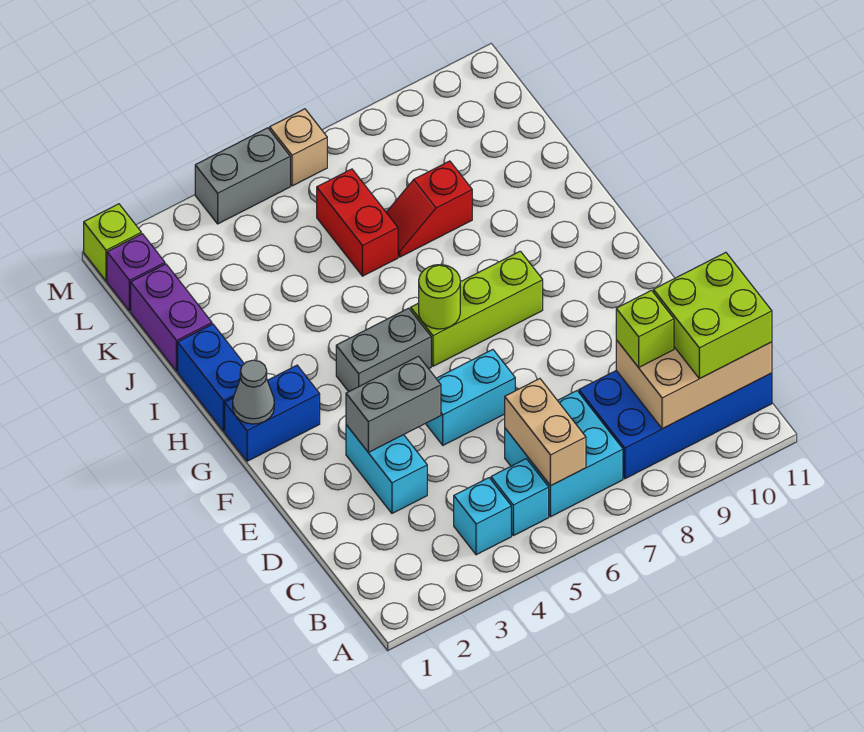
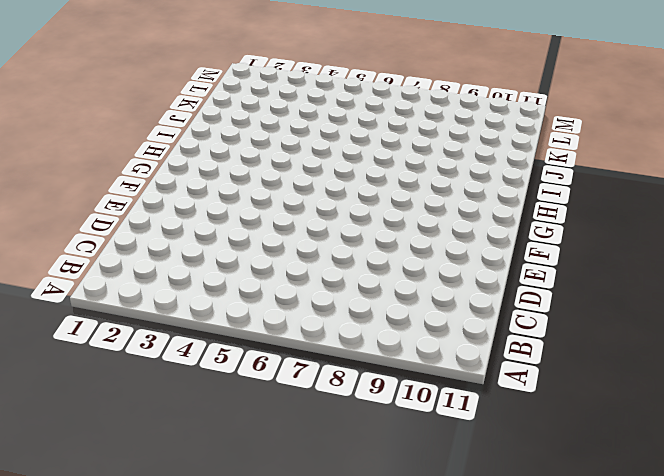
none -> cyan 1x1 brick [454,478,511,555]
none -> cyan 1x1 brick [491,459,549,536]
none -> cyan 2x2 brick [505,391,623,517]

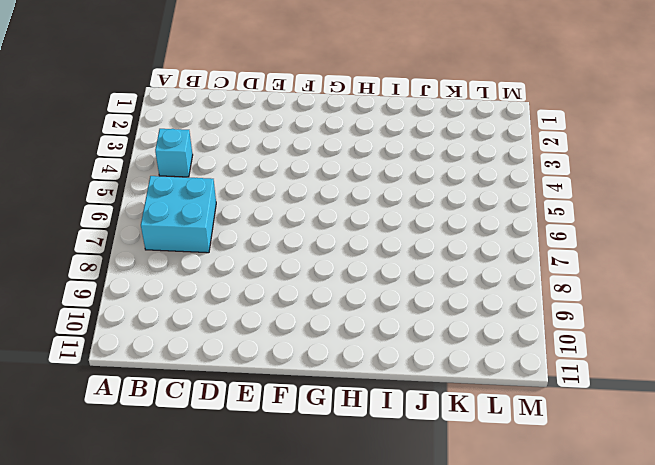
none -> cyan 1x1 brick [491,459,549,536]
none -> blue 2x4 brick [579,371,772,479]
none -> cyan 1x2 brick [346,425,427,513]

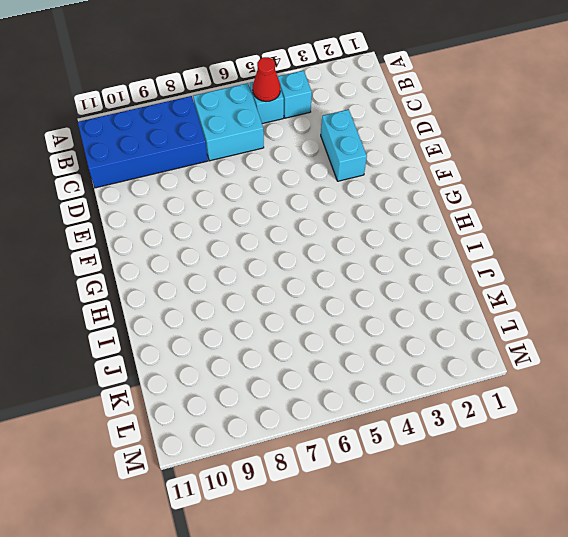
red 1x1 cone [253,57,280,102] -> none
none -> cyan 1x2 brick [426,350,515,445]
none -> blue 1x2 brick [225,365,320,461]
none -> grey 1x2 brick [336,308,431,392]

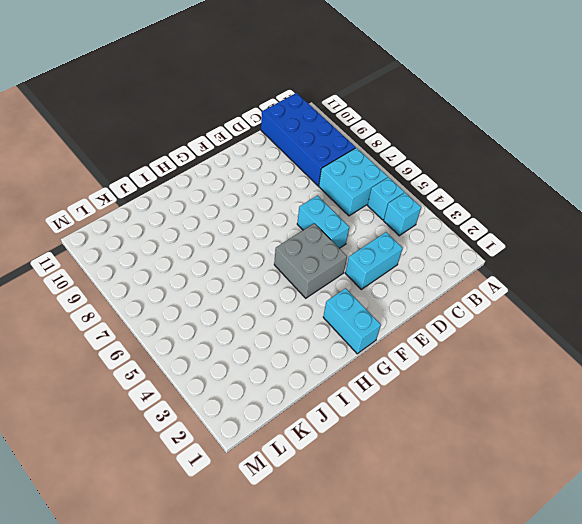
grey 2x2 brick [274,224,347,298] -> grey 1x2 brick [336,308,431,392]
cyan 1x2 brick [323,288,381,354] -> blue 1x2 brick [225,365,320,461]
none -> lime 1x3 brick [411,251,543,366]
none -> blue 1x2 brick [178,324,244,431]
none -> purple 1x2 brick [131,264,212,371]

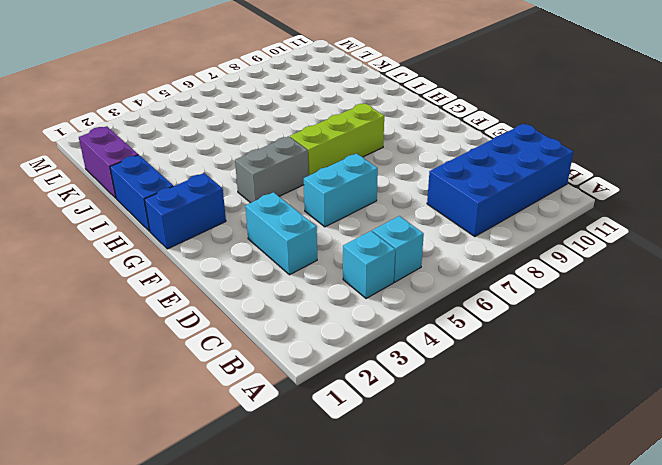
none -> cyan 2x2 brick [505,391,623,517]
none -> red 1x2 brick [317,169,398,276]
none -> red 1x2 slope [386,161,472,257]

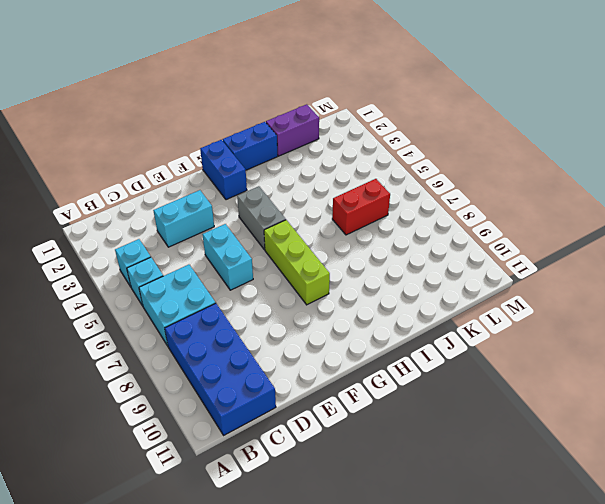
none -> red 1x2 slope [386,161,472,257]
none -> purple 1x1 brick [107,234,165,311]
none -> lime 1x1 brick [84,204,141,281]

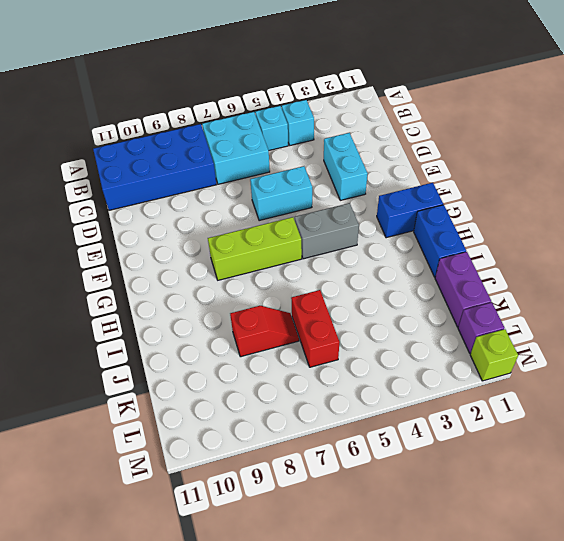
none -> grey 1x2 brick [195,128,290,224]
none -> tan 1x1 brick [270,109,327,186]
none -> tan 1x2 brick [505,379,586,486]

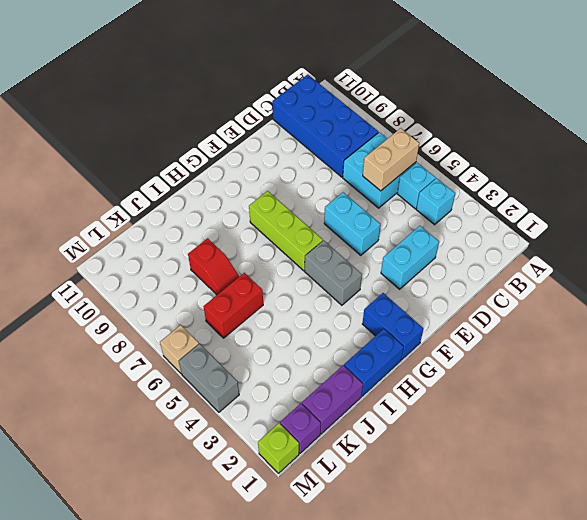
none -> tan 2x3 brick [616,340,772,429]
none -> grey 1x2 brick [346,356,441,452]
none -> grey 1x1 cone [233,360,274,424]

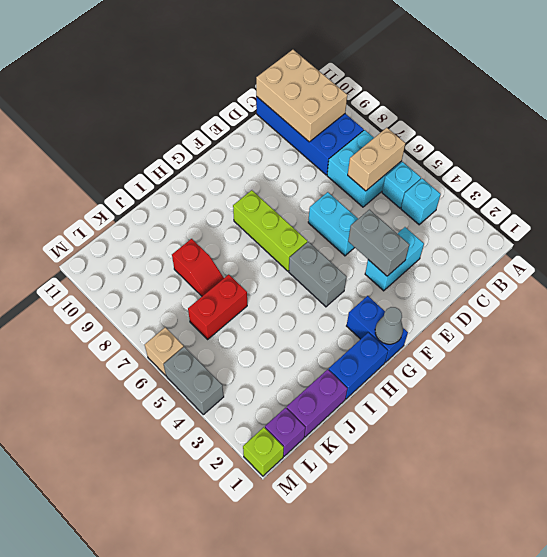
none -> lime 1x1 round brick [419,265,460,329]
none -> lime 2x2 brick [653,252,772,379]
none -> lime 1x1 brick [616,290,674,368]

